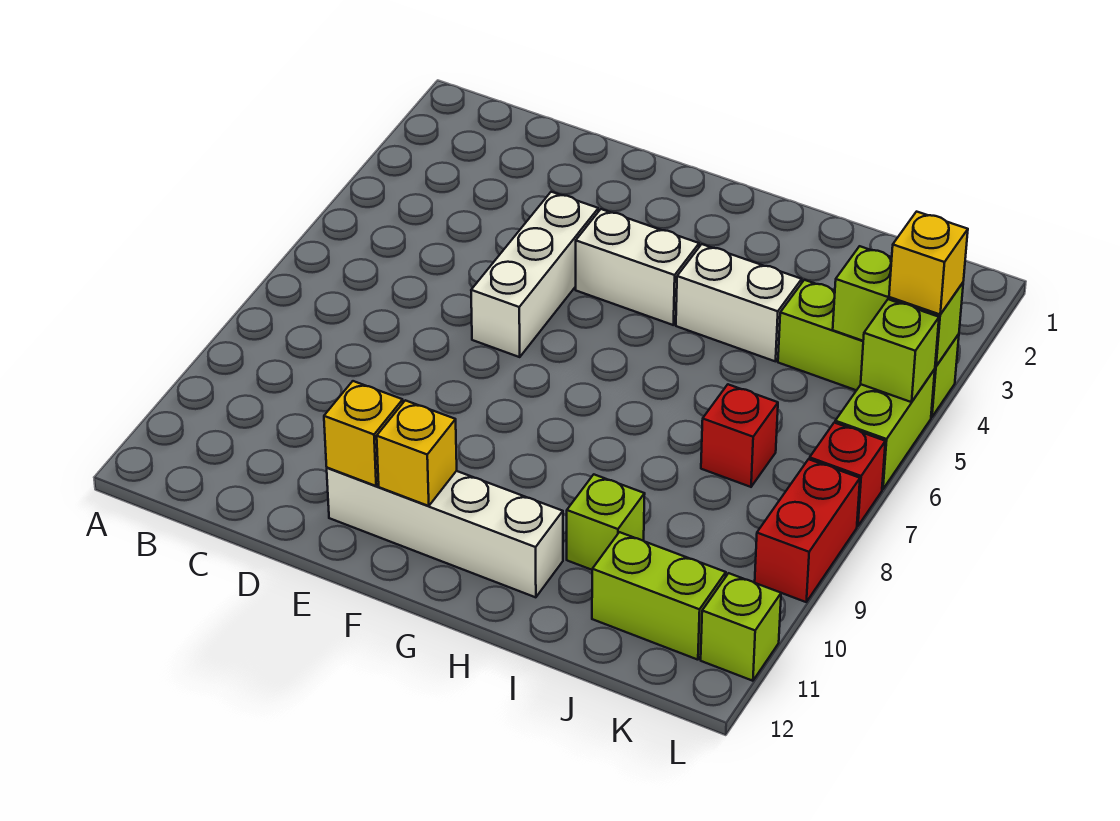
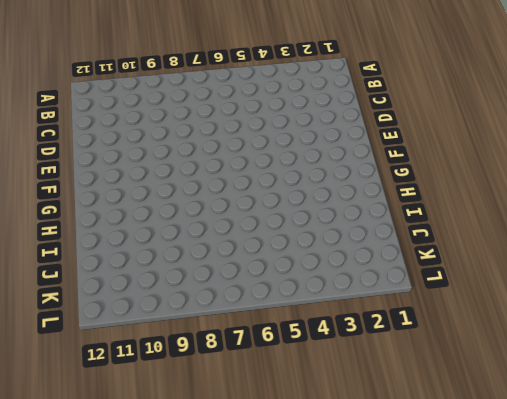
none -> white 1x3 brick [471,192,598,357]
none -> white 1x4 brick [327,468,563,597]
none -> white 1x2 brick [576,209,699,325]

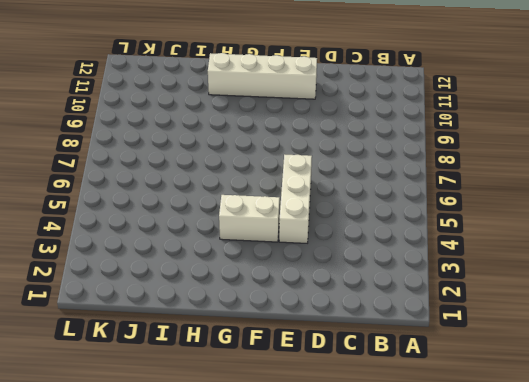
none -> white 1x2 brick [676,244,802,361]
none -> lime 1x1 brick [567,474,645,570]
none -> lime 1x3 brick [778,280,959,417]

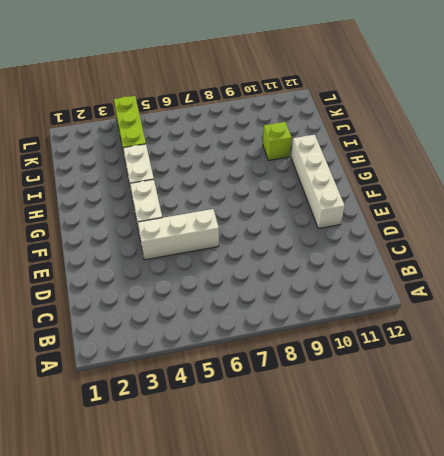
none -> red 1x1 brick [701,384,778,487]
none -> lime 1x2 brick [592,532,726,660]
none -> lime 1x2 brick [835,369,935,489]

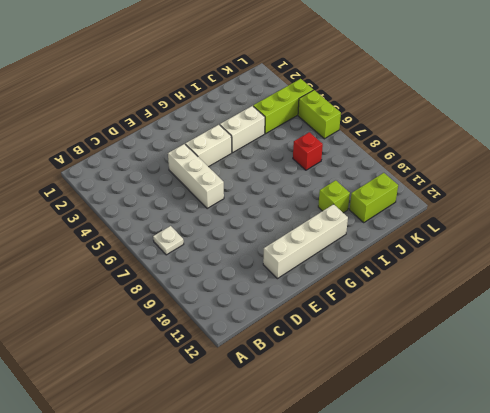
white 1x1 plate [153,226,184,255] -> none
none -> red 1x1 brick [810,423,885,526]
none -> red 1x2 brick [755,459,860,602]
none -> lime 1x1 brick [701,573,781,681]

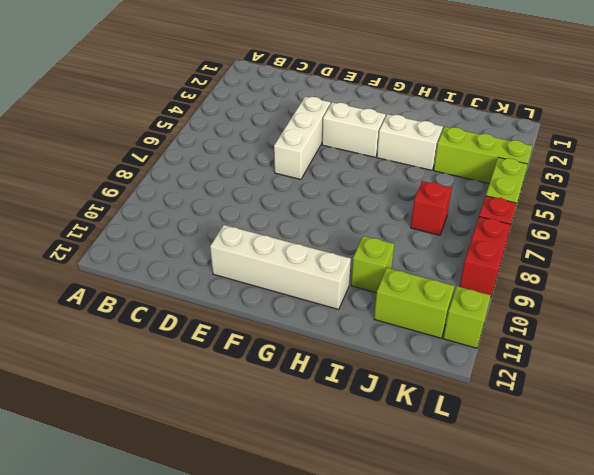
none -> yellow 1x1 brick [324,381,403,486]
none -> yellow 1x1 brick [377,400,457,506]
none -> lime 1x2 brick [833,246,963,366]

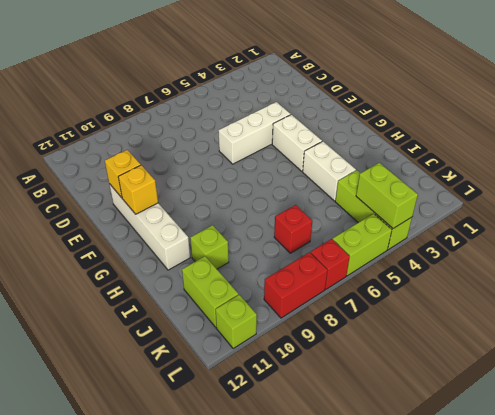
none -> lime 1x1 brick [861,299,939,402]
none -> yellow 1x1 brick [889,212,968,314]

